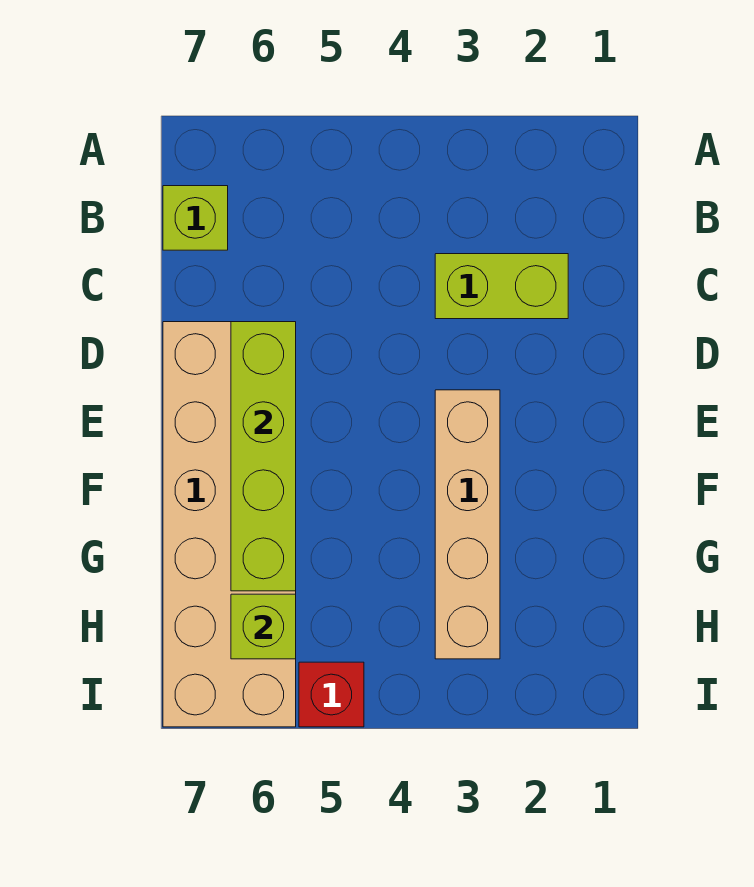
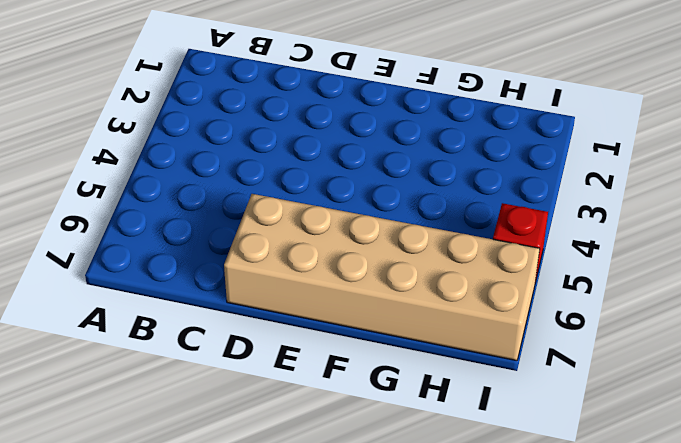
none -> lime 1x1 brick [163,186,228,250]
none -> lime 1x2 brick [435,254,568,319]

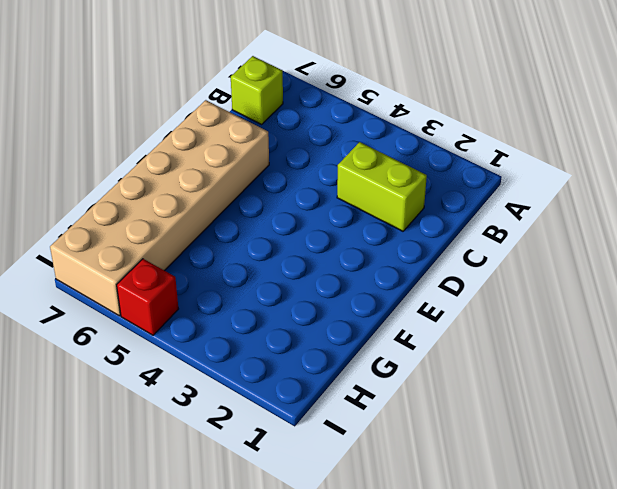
none -> tan 1x4 brick [435,390,500,659]
none -> lime 1x4 brick [231,322,296,591]

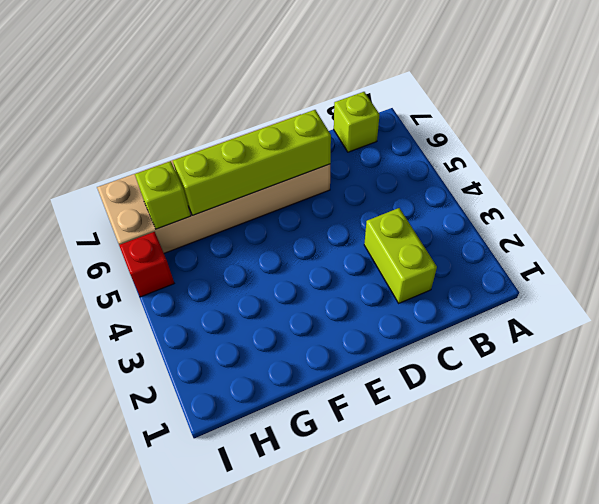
none -> tan 1x4 brick [435,390,500,659]

